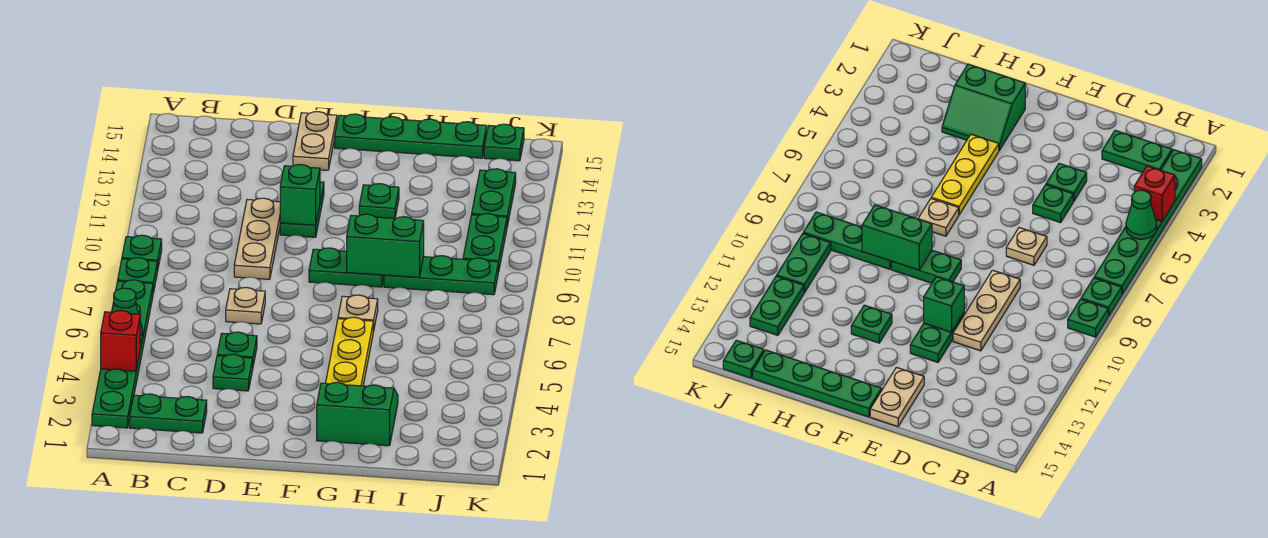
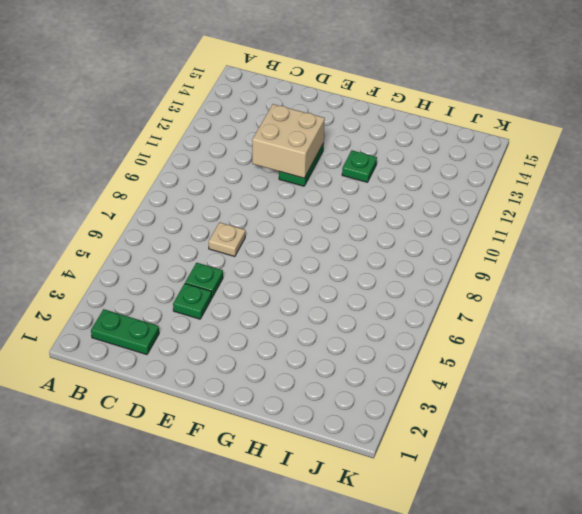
tan 2x2 brick [252,104,325,178] -> green 1x1 brick [280,165,320,225]
none -> green 1x6 plate [92,280,153,428]
none -> green 1x1 plate [118,258,157,293]
none -> green 1x1 plate [122,235,162,272]

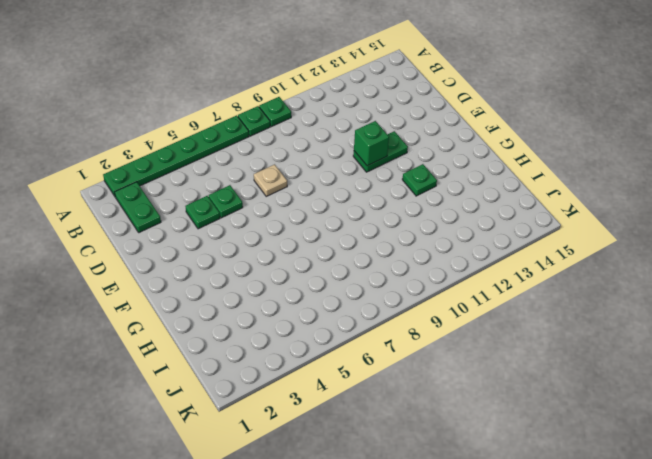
none -> tan 1x3 plate [234,198,280,279]
none -> tan 1x2 plate [293,112,337,170]
none -> green 1x2 plate [309,248,384,287]

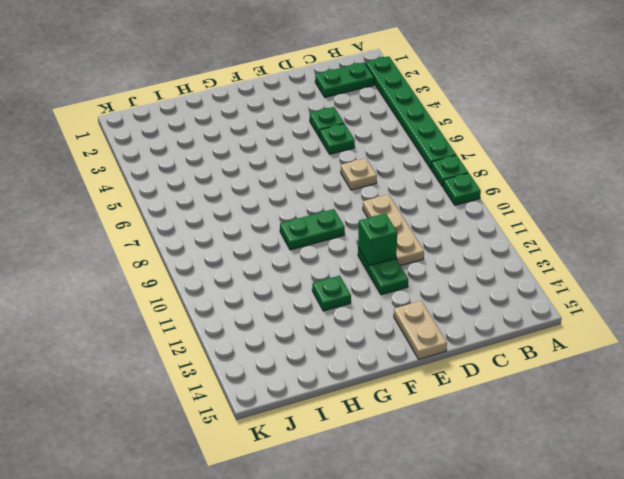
none -> green 1x4 plate [335,114,487,158]
none -> green 2x2 slope [317,382,398,446]
none -> yellow 1x3 plate [326,317,373,386]

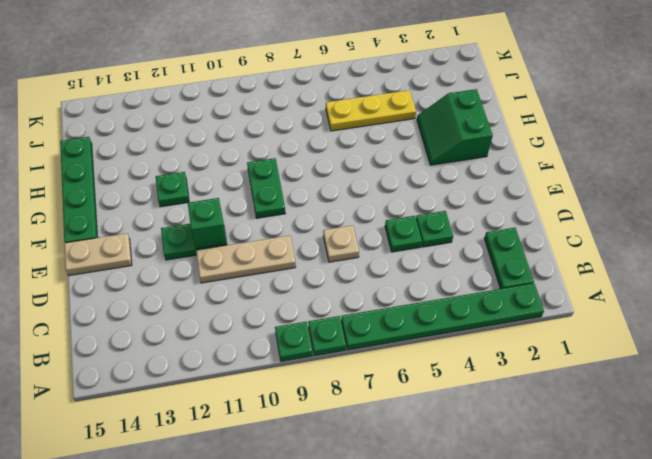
yellow 1x3 plate [326,90,416,131] -> yellow 1x3 plate moved to [326,317,373,386]
none -> tan 1x1 plate [338,295,378,331]
none -> green 1x3 plate [384,256,498,295]
none -> green 1x2 plate [463,213,507,272]

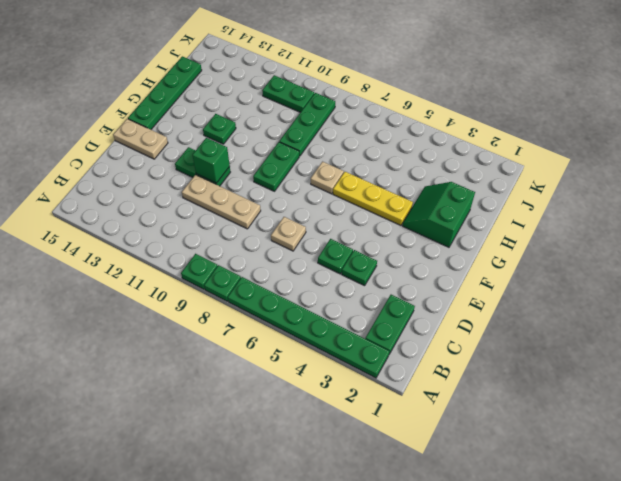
none -> green 1x2 plate [472,169,516,226]
none -> green 1x1 plate [484,124,524,161]
none -> red 1x1 brick [101,311,140,371]

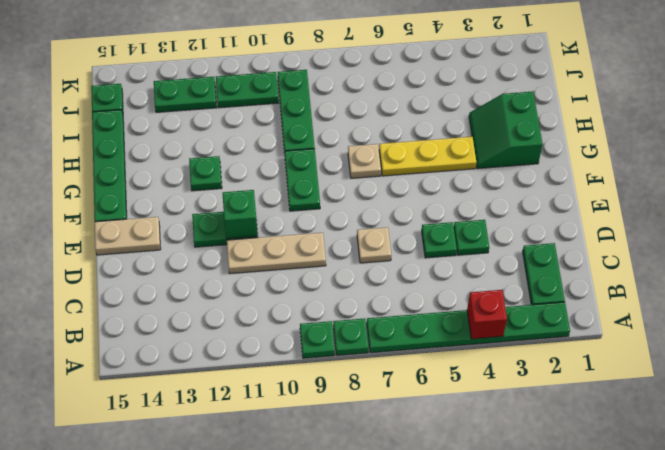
none -> green 1x1 cone [112,288,143,342]
none -> green 1x2 brick [347,214,424,277]

